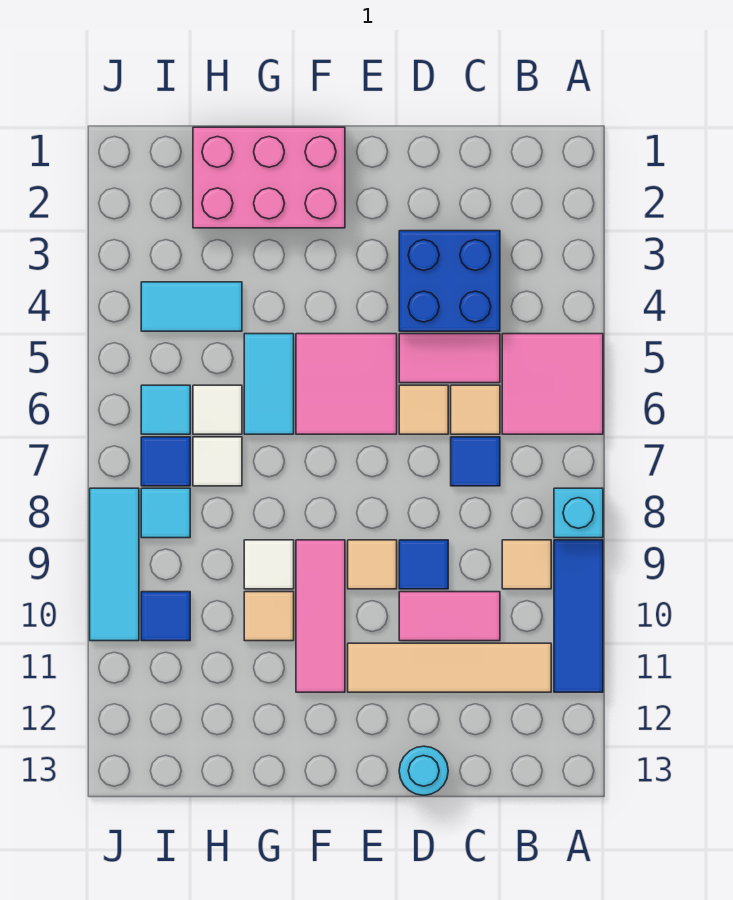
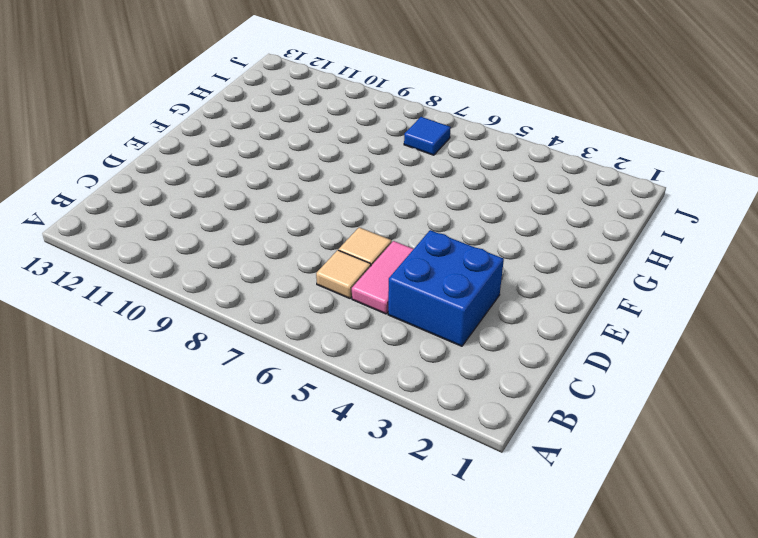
none -> pink 2x2 tile [502,334,603,434]
none -> cyan 1x1 brick [554,488,603,538]
none -> blue 1x3 tile [554,540,603,692]

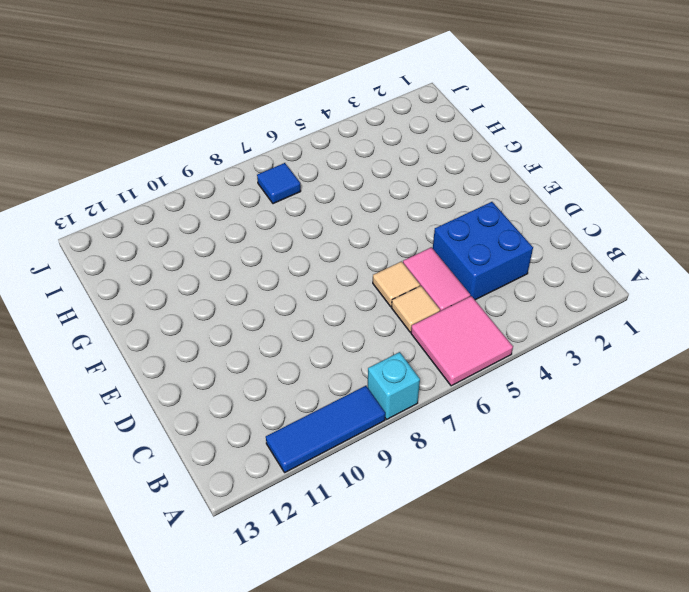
none -> tan 1x1 tile [502,540,551,589]
none -> tan 1x4 tile [348,643,551,692]
none -> blue 1x1 tile [451,437,500,486]

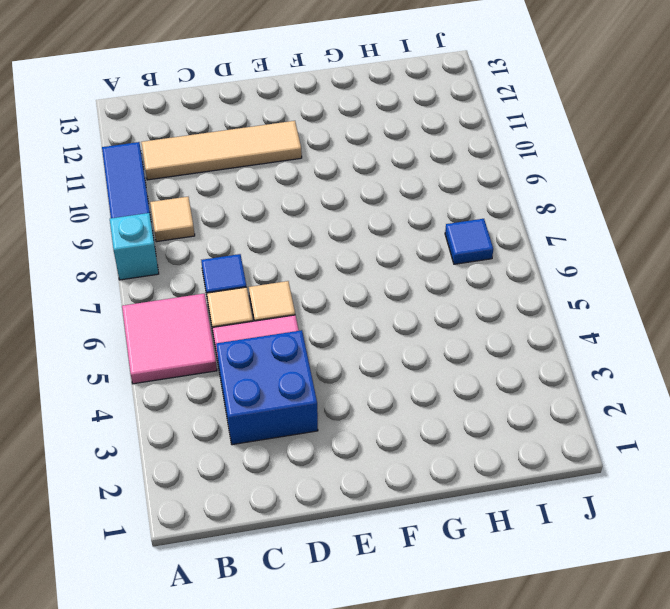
none -> pink 1x2 tile [399,592,500,641]
none -> blue 1x1 tile [399,540,448,589]
none -> cyan 1x1 round brick [399,746,448,795]

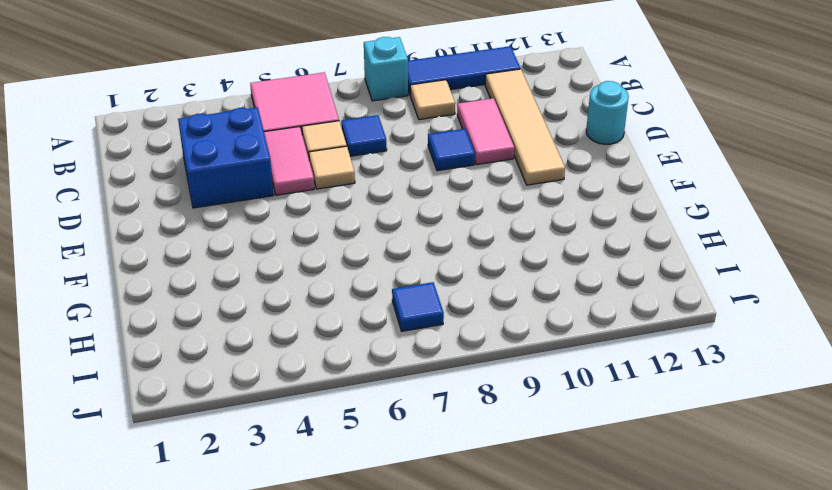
none -> pink 2x2 tile [296,334,397,434]
none -> tan 1x1 tile [348,540,397,589]
none -> pink 2x3 brick [193,127,345,228]

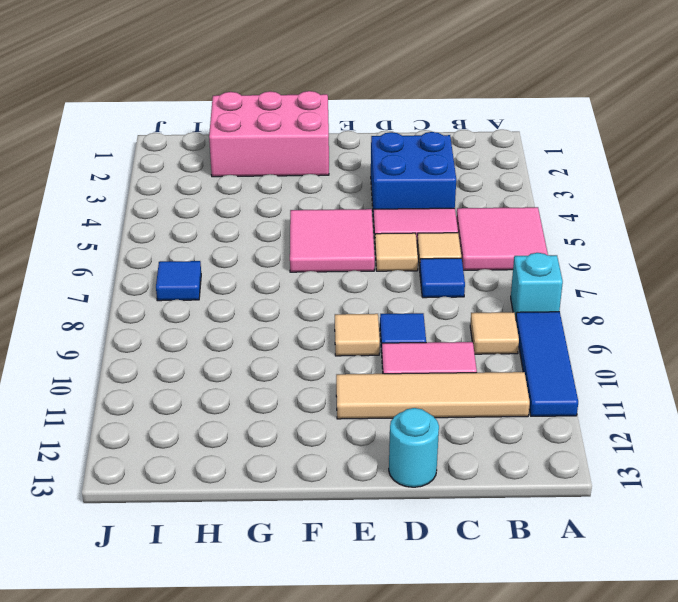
none -> pink 1x3 tile [296,540,345,692]
none -> cyan 1x2 tile [244,334,294,434]
none -> white 1x1 tile [244,540,294,589]

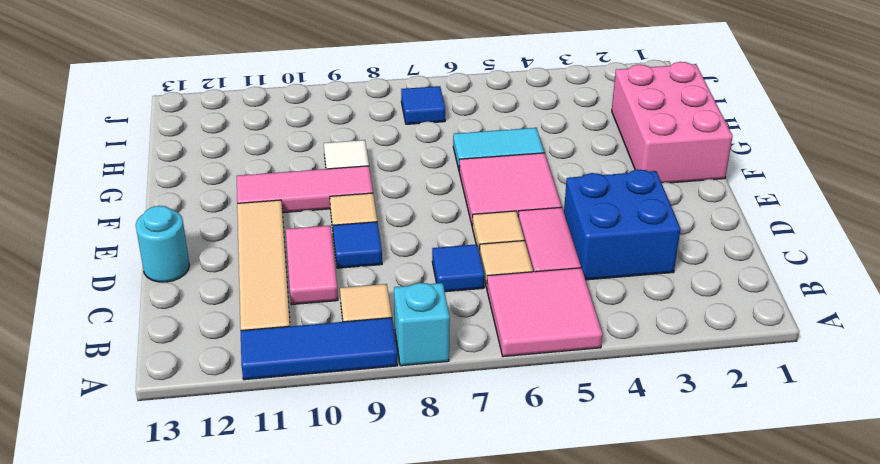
none -> tan 1x1 tile [244,592,294,641]
none -> cyan 1x2 tile [141,282,242,331]
none -> white 1x1 tile [193,385,242,434]

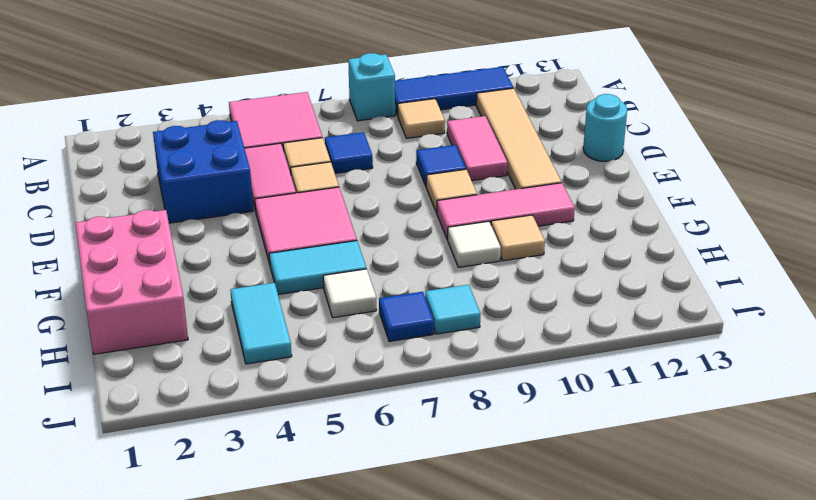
none -> white 1x1 tile [193,437,242,486]
none -> cyan 1x1 tile [141,385,190,434]
none -> blue 1x1 tile [141,592,190,641]

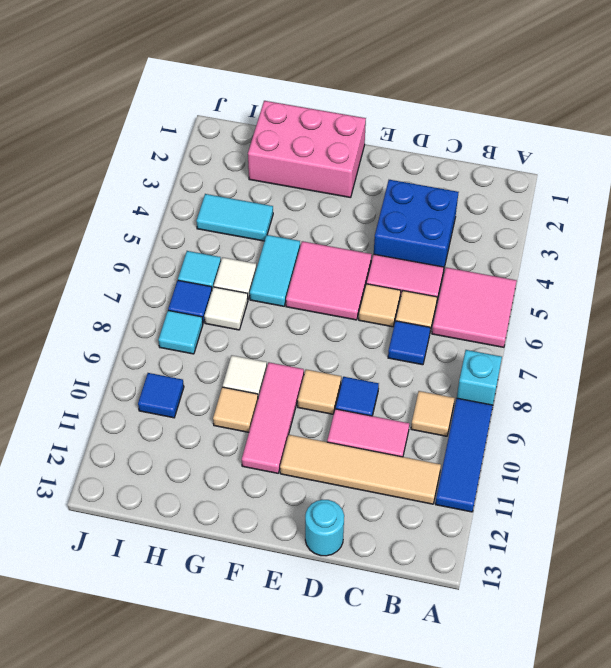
none -> cyan 1x3 tile [90,488,139,641]

